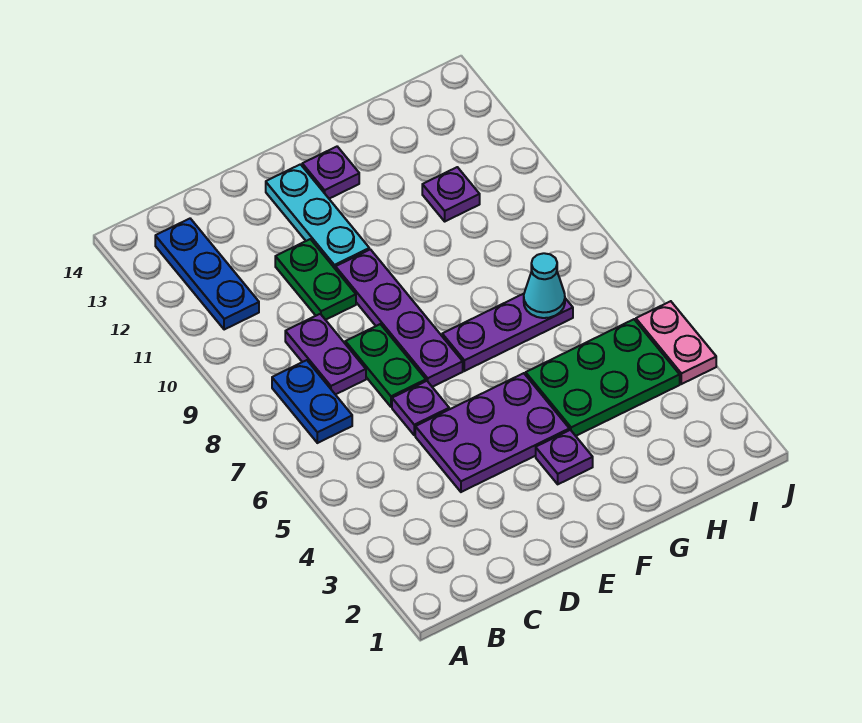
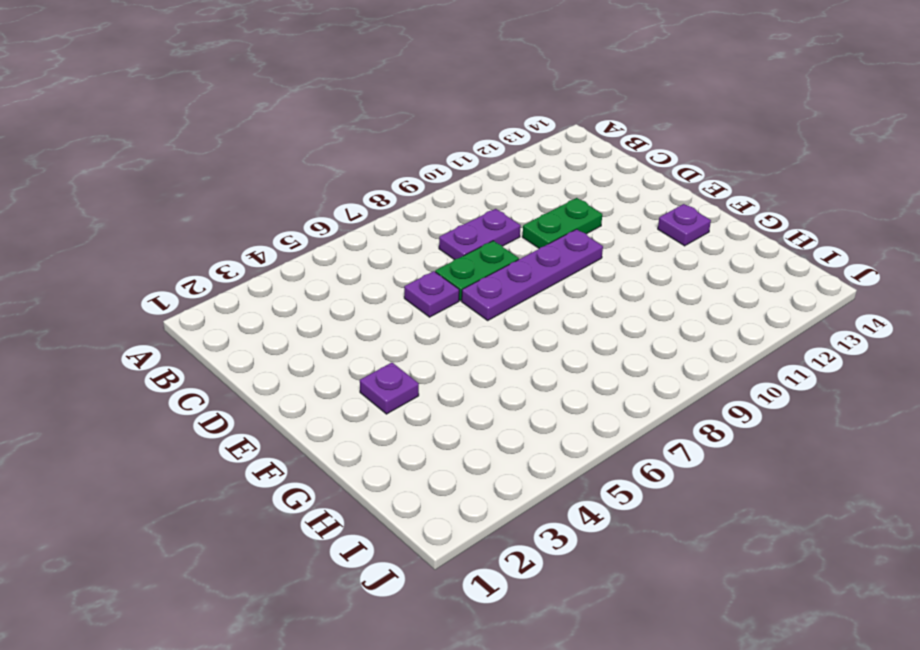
none -> blue 1x2 plate [272,360,352,443]
none -> blue 1x3 plate [155,219,259,330]
none -> purple 2x3 plate [415,373,569,492]

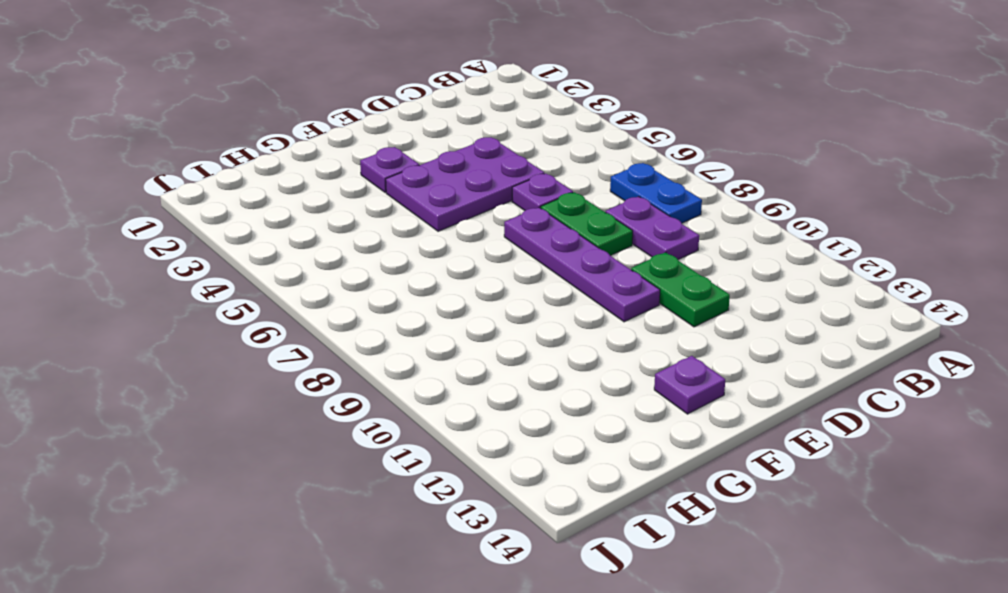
none -> blue 1x3 plate [155,219,259,330]
none -> cyan 1x3 plate [266,164,369,269]
none -> purple 1x3 plate [442,294,573,371]

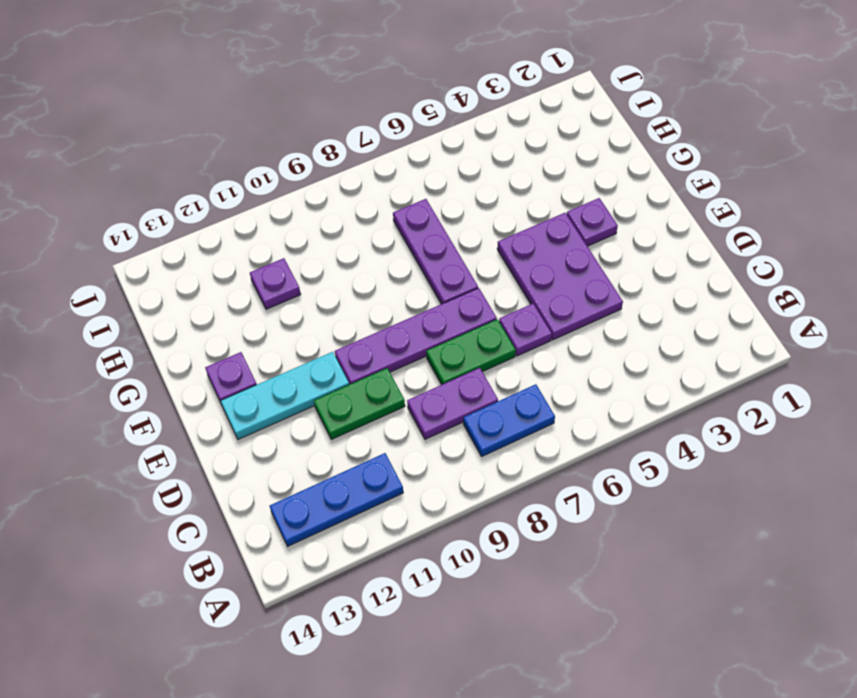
none -> green 2x3 plate [526,319,680,436]
none -> pink 1x2 plate [636,301,716,384]
none -> cyan 1x1 cone [524,253,565,318]

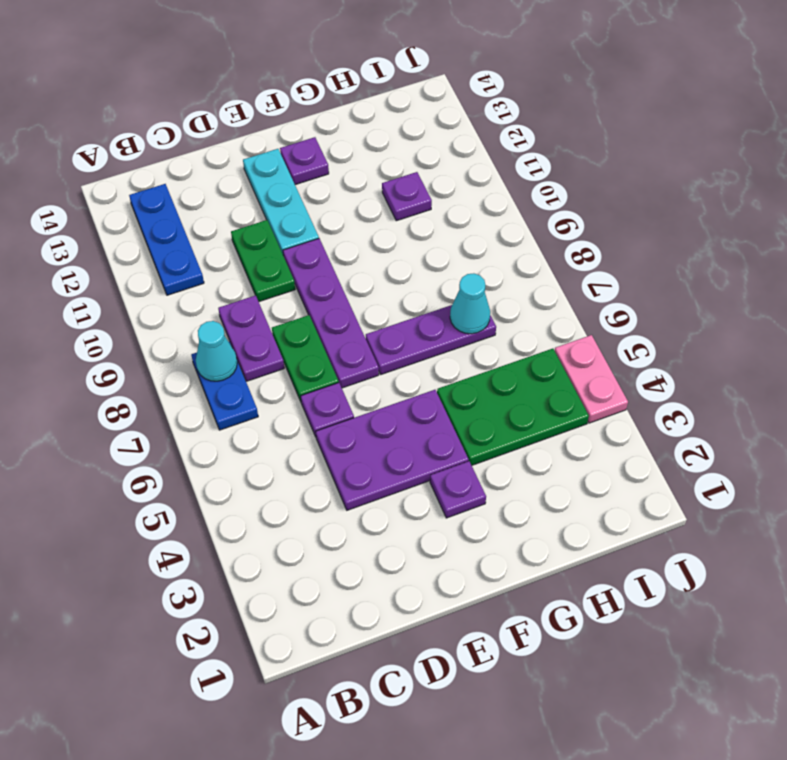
cyan 1x1 cone [196,321,237,381] -> none

